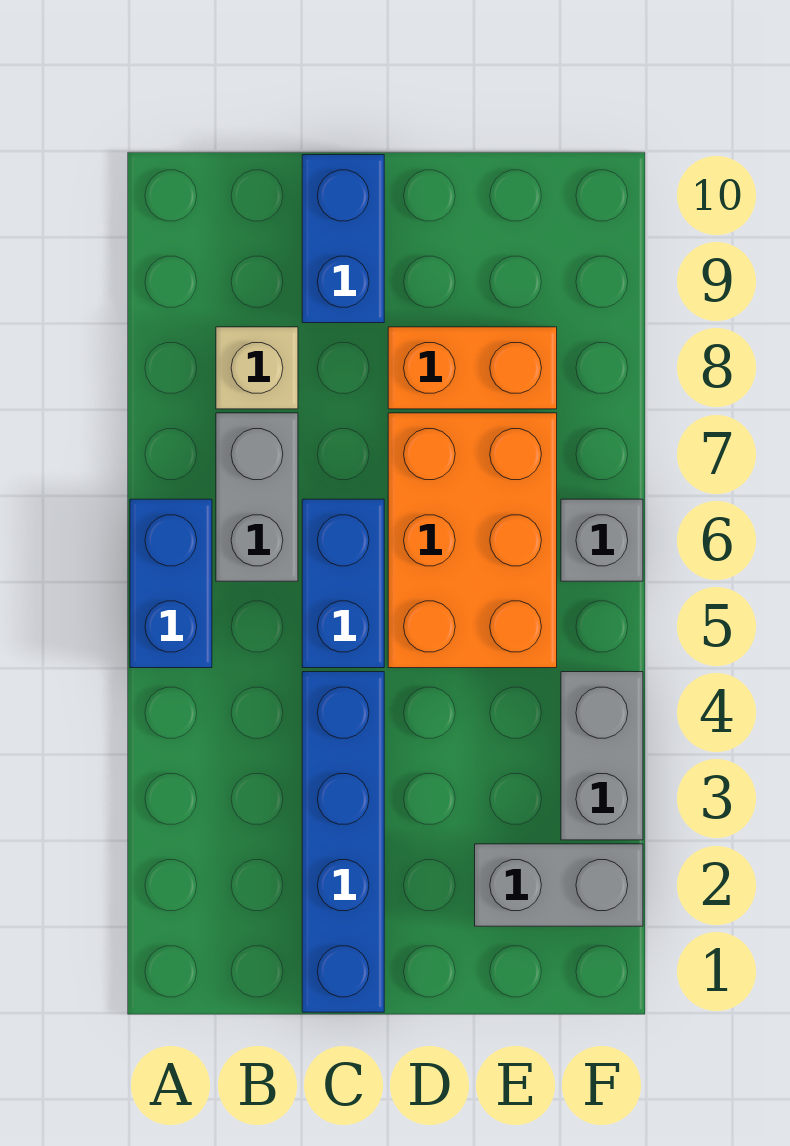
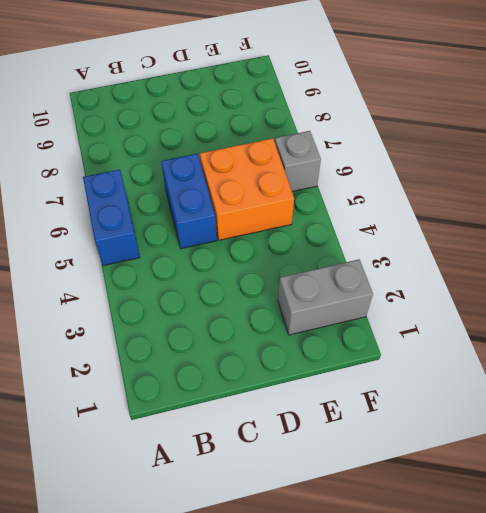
orange 2x2 brick [200,138,294,240] -> orange 2x3 brick [388,413,557,668]
none -> grey 1x2 brick [216,413,298,581]
none -> tan 1x1 brick [216,327,298,409]

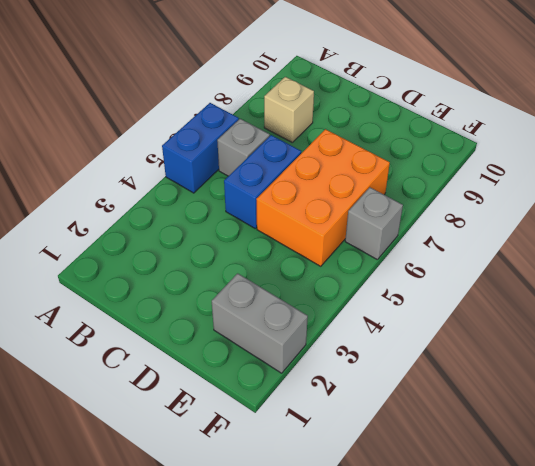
grey 1x1 brick [217,119,270,176] -> grey 1x2 brick [216,413,298,581]
none -> blue 1x4 brick [302,672,384,1012]
none -> blue 1x2 brick [302,155,384,323]

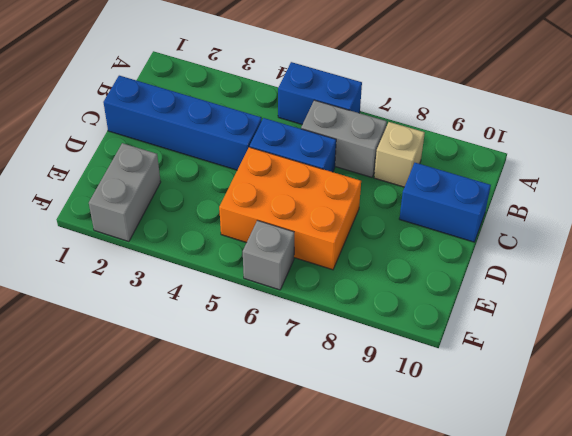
none -> orange 1x2 brick [388,327,557,409]
none -> grey 1x2 brick [561,672,643,840]

